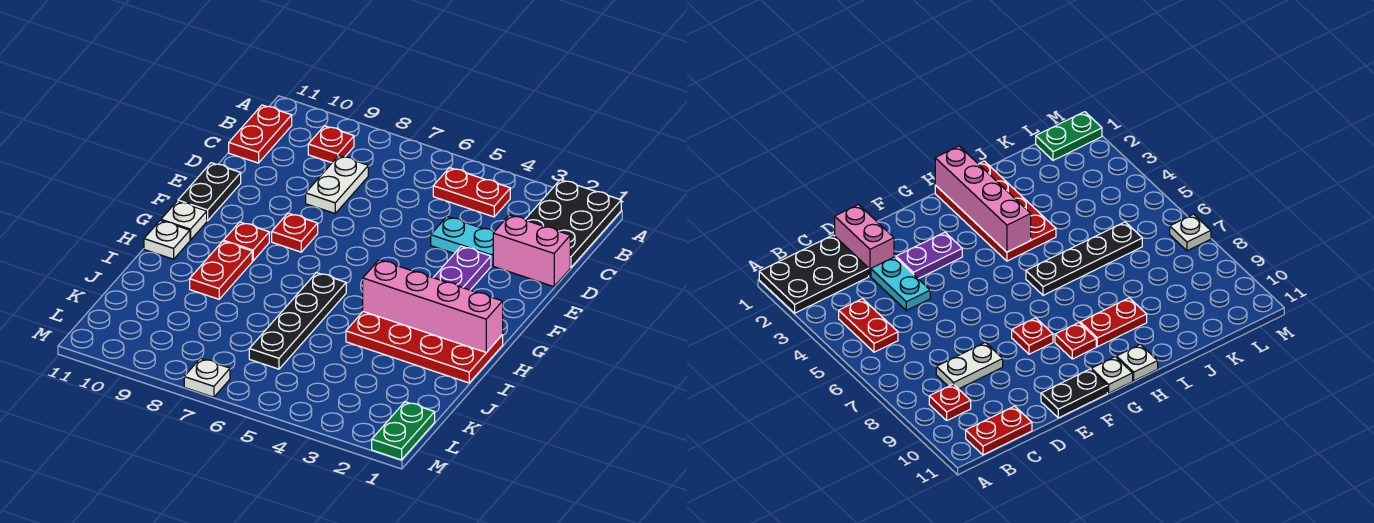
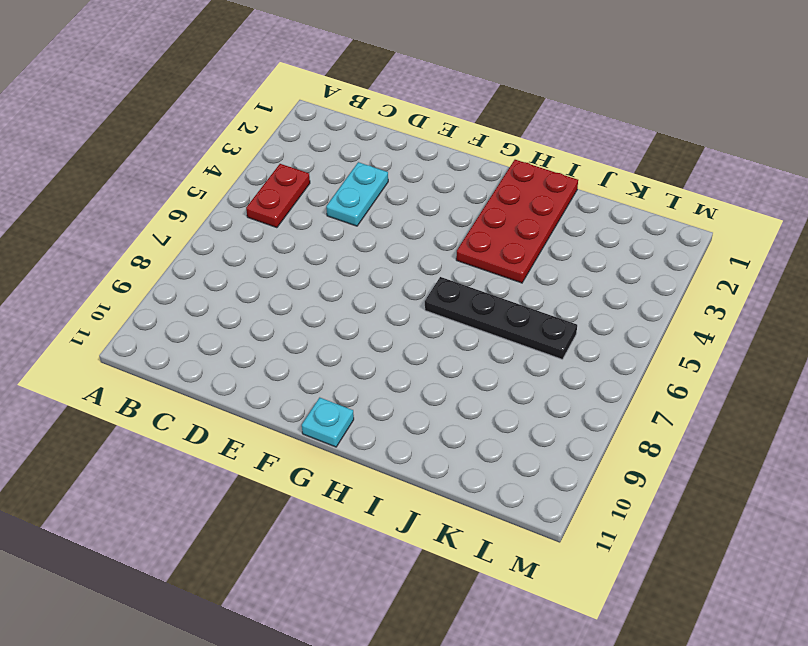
cyan 1x1 plate [302,398,354,447] -> white 1x1 plate [161,201,207,240]
none -> black 2x3 plate [525,180,621,267]
none -> red 1x1 plate [308,126,354,163]
none -> red 1x2 plate [229,105,292,163]

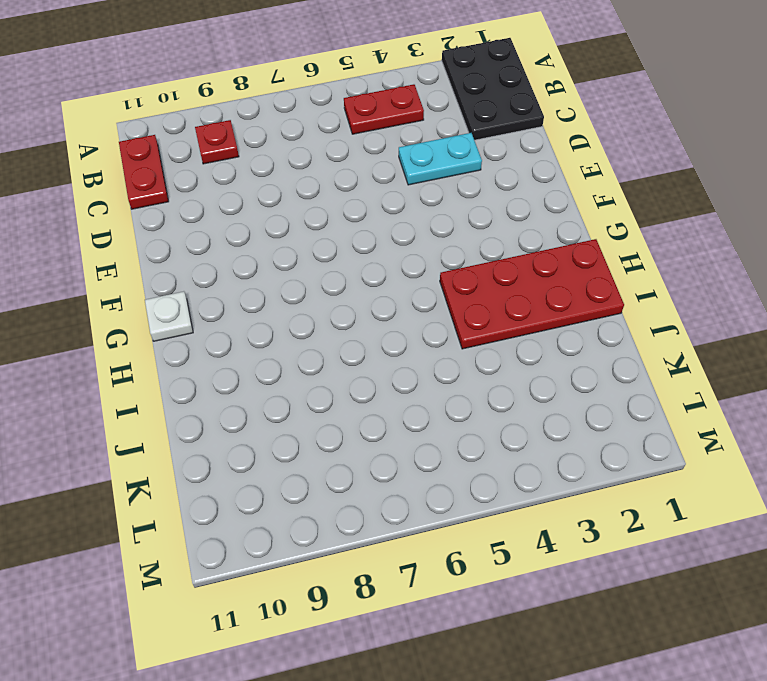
none -> white 1x2 plate [306,156,368,213]
none -> pink 1x2 brick [493,215,570,287]
none -> purple 1x2 plate [433,246,491,290]

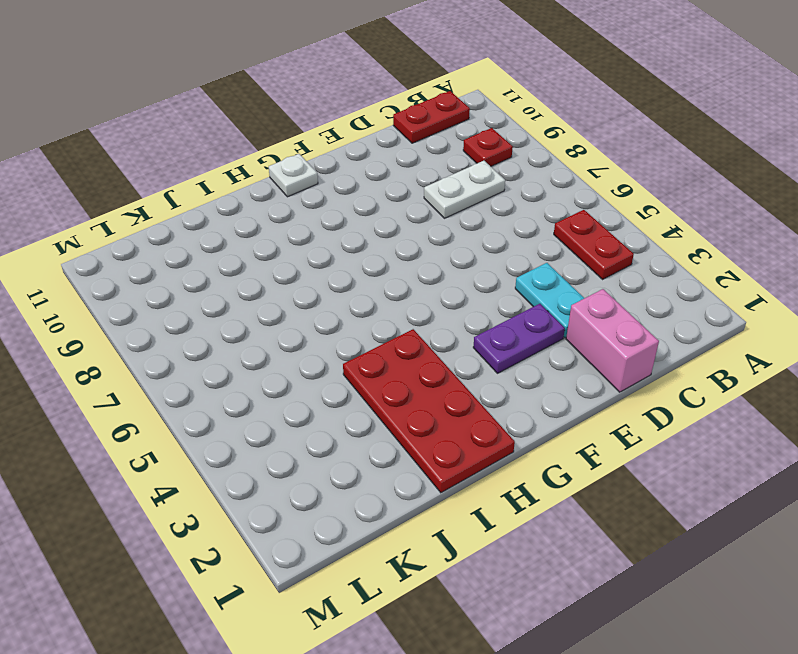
none -> black 2x3 plate [525,180,621,267]
none -> black 1x2 plate [178,163,241,221]
none -> red 1x1 plate [272,213,318,252]

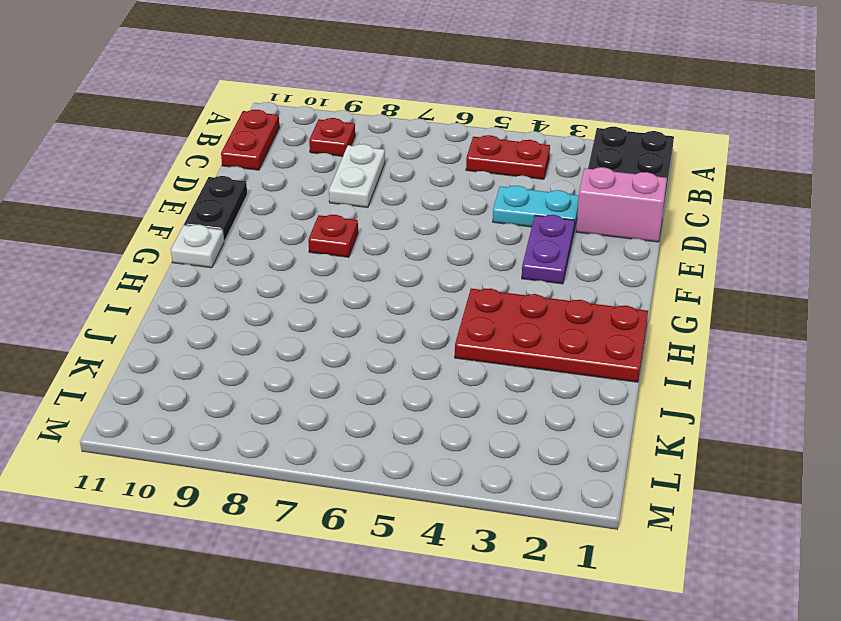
none -> red 1x1 plate [223,222,269,261]
none -> black 1x4 plate [249,273,346,369]
none -> red 1x2 plate [190,241,252,299]

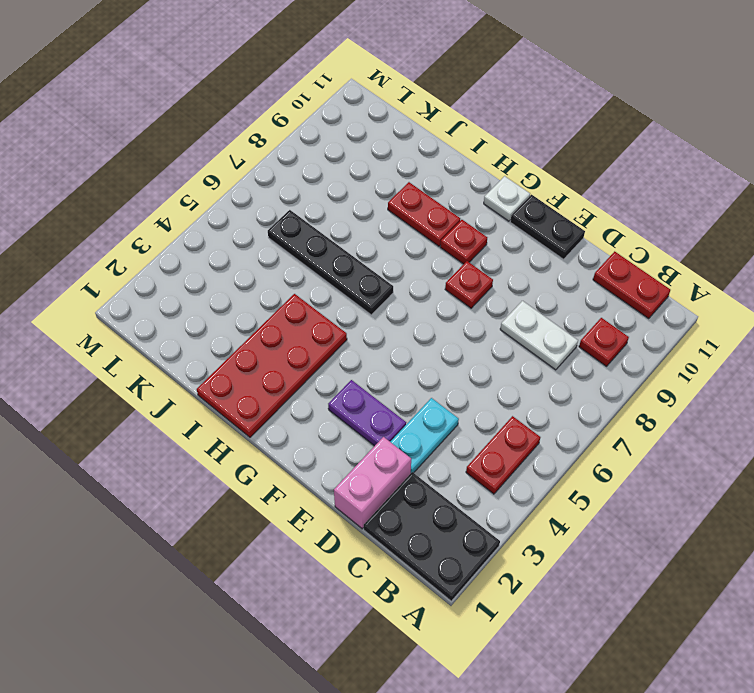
none -> white 1x1 plate [144,220,190,259]
none -> green 1x2 plate [372,402,435,460]
none -> white 1x1 plate [184,358,230,397]

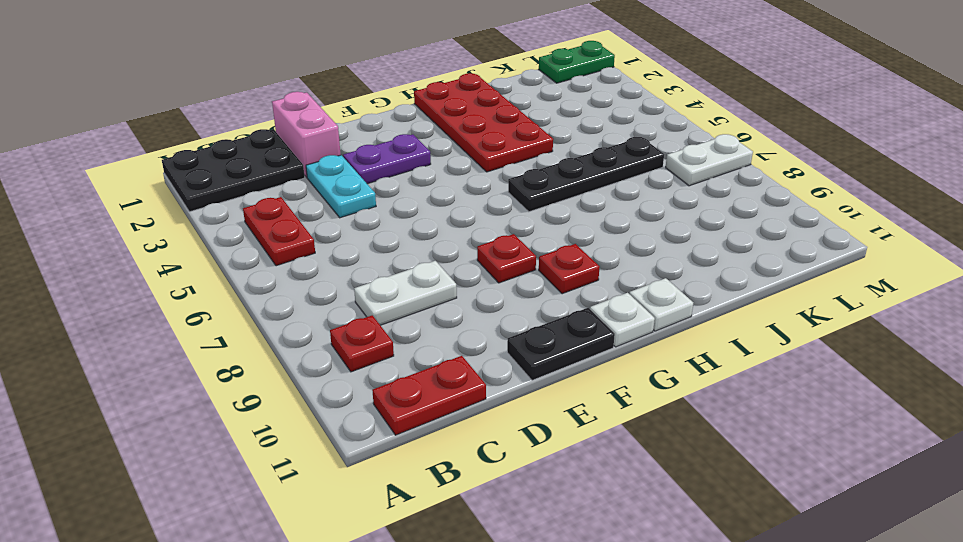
white 1x2 plate [666,134,753,186] -> white 1x1 plate [184,358,230,397]
none -> red 1x2 plate [190,241,252,299]
none -> pink 1x4 brick [363,260,503,352]

